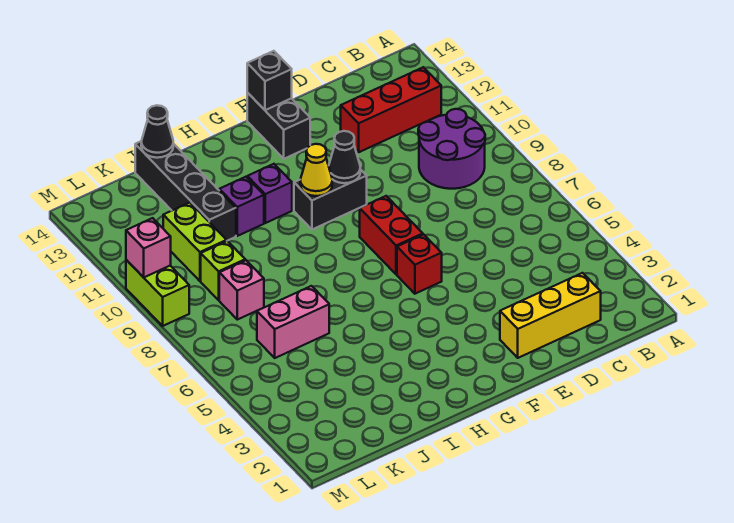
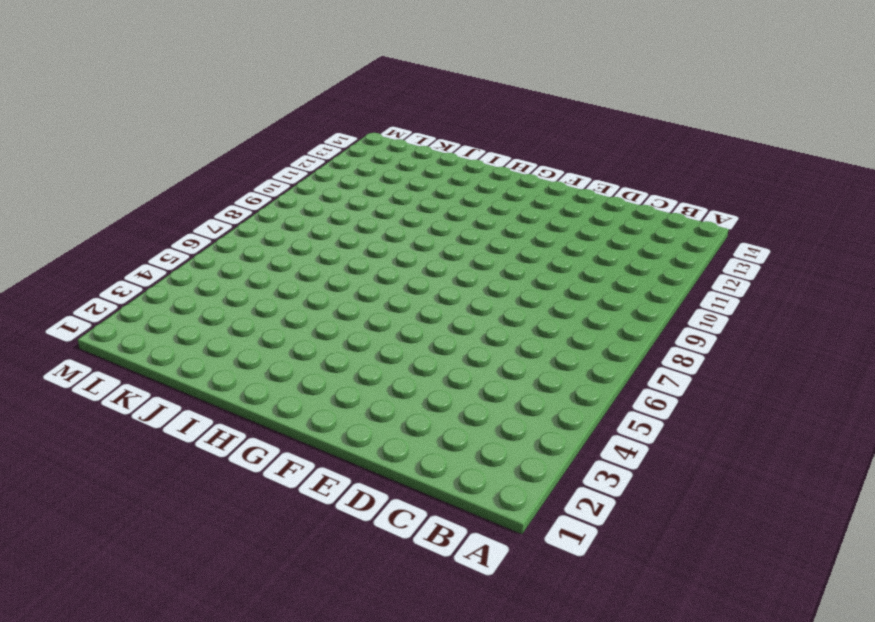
none -> purple 2x2 round brick [418,109,485,189]
none -> red 1x3 brick [341,67,441,152]
none -> yellow 1x3 brick [500,273,601,358]

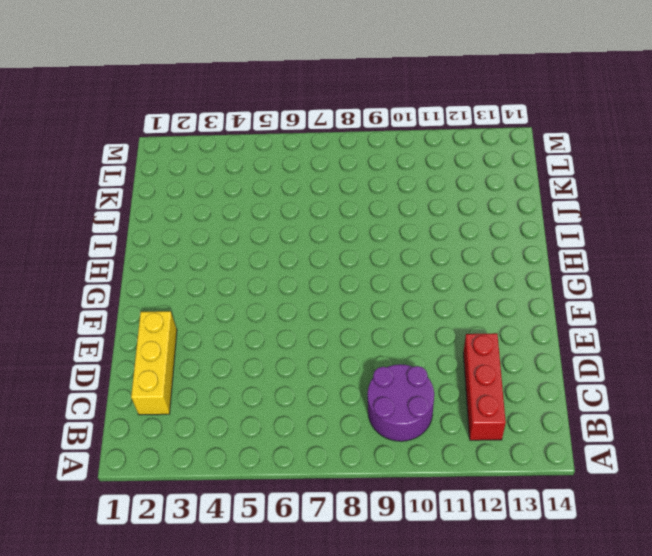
none -> red 1x1 brick [397,234,442,294]
none -> red 1x2 brick [360,196,423,275]
none -> black 1x2 brick [294,169,367,229]

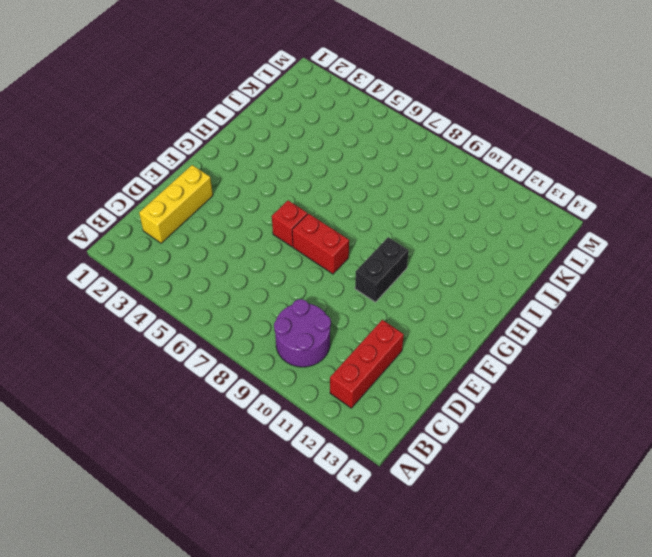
none -> black 1x2 brick [247,93,310,159]
none -> purple 1x1 brick [247,164,292,223]
none -> purple 1x1 brick [219,177,264,236]

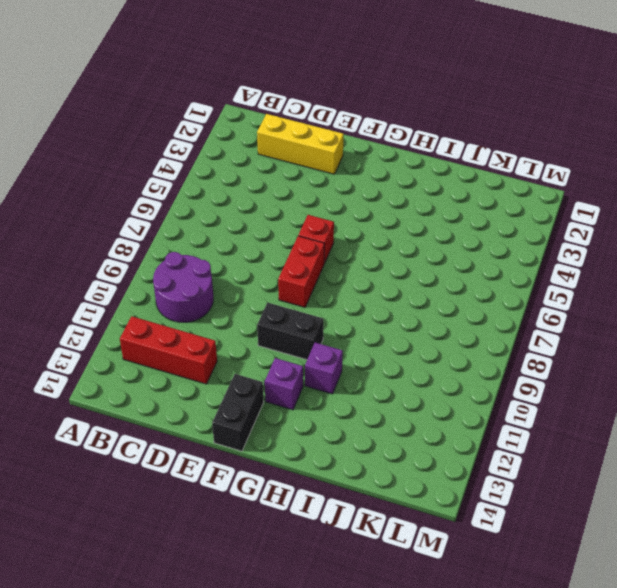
purple 1x1 brick [265,358,303,410] -> purple 1x1 brick moved to [219,177,264,236]
none -> pink 1x2 brick [257,286,329,358]
none -> black 1x4 brick [135,141,236,241]
none -> pink 1x1 brick [219,260,264,320]

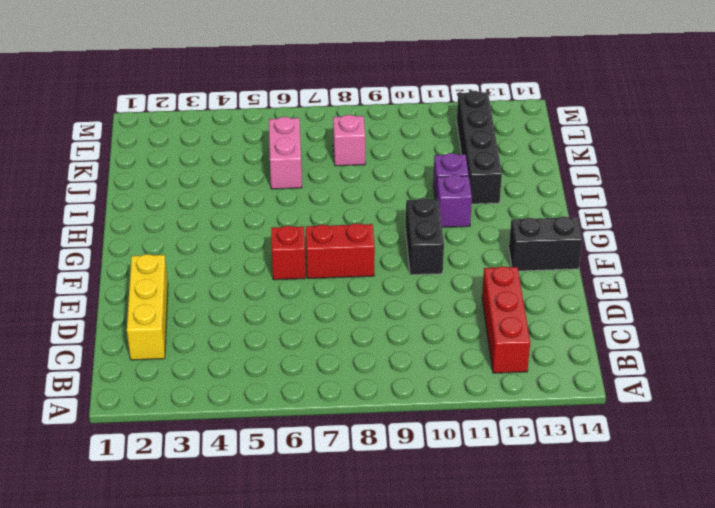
black 1x4 brick [457,91,502,204] -> black 1x4 brick turned to [135,141,236,241]
none -> purple 2x2 round brick [418,109,485,189]
none -> lime 1x1 brick [201,241,245,300]
none -> lime 1x2 brick [163,203,227,281]

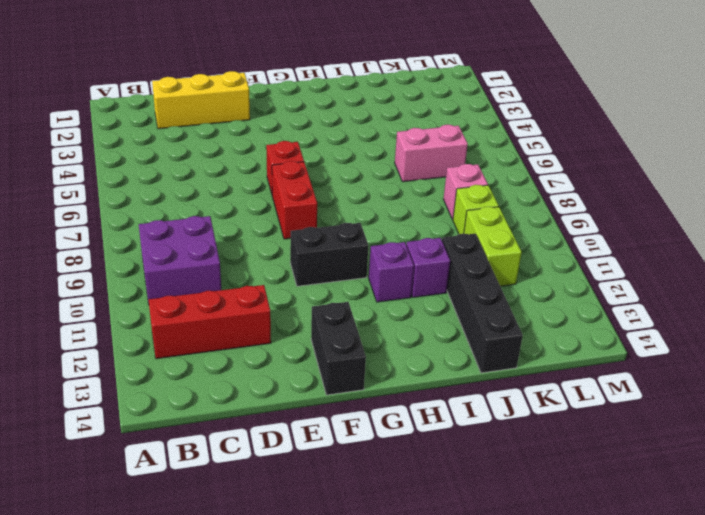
purple 2x2 brick [139,216,221,304] -> purple 2x2 round brick [418,109,485,189]
none -> lime 1x2 brick [126,260,189,326]
none -> black 1x1 cone [329,131,360,183]
none -> black 1x1 brick [247,51,292,110]

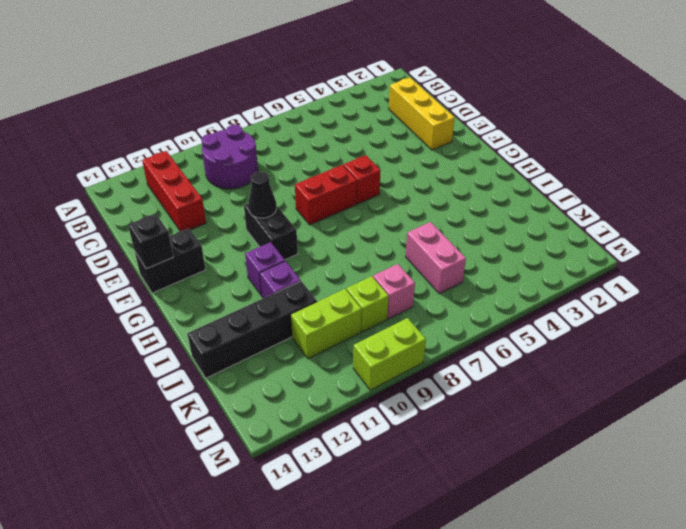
none -> yellow 1x1 cone [300,144,332,196]
none -> black 1x1 cone [141,105,173,158]
none -> pink 1x1 brick [126,218,171,277]

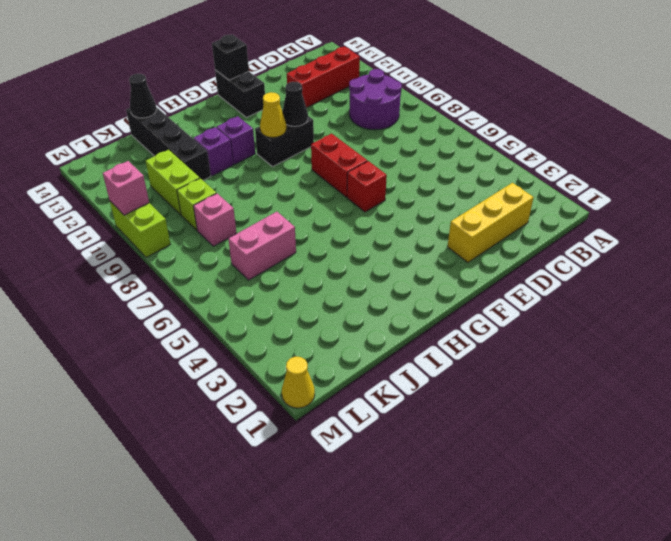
yellow 1x1 cone [282,357,315,408] -> none

